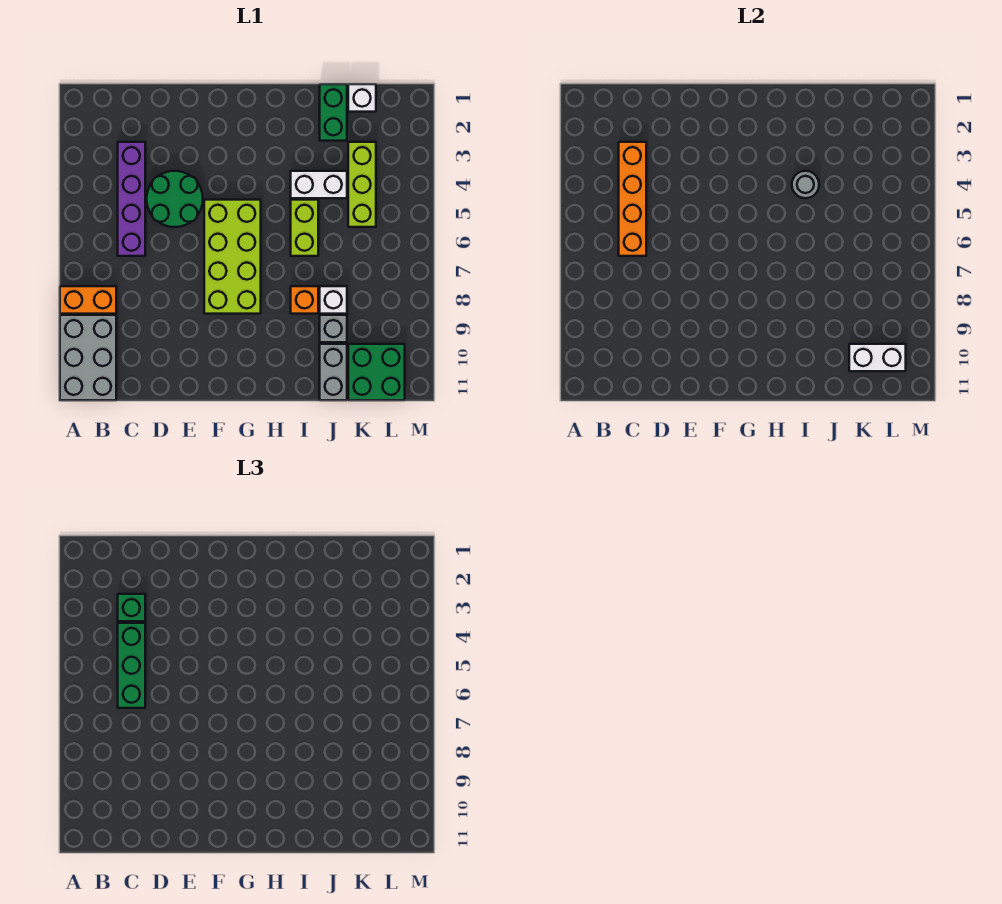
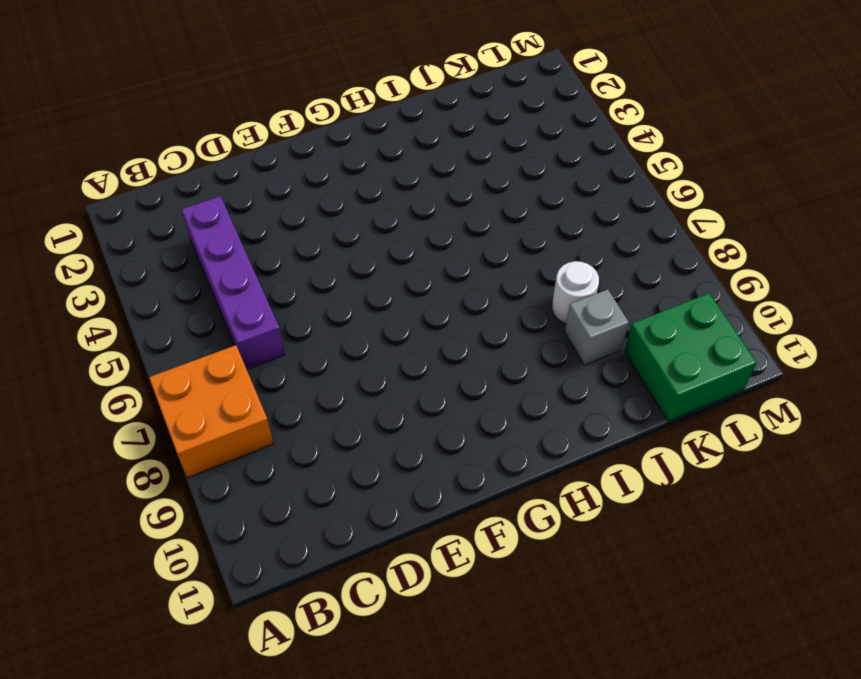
orange 2x2 brick [149,345,274,478] -> orange 1x2 brick [60,286,116,314]
white 1x1 round brick [552,261,599,323] -> white 1x1 brick [320,286,347,314]
none -> grey 2x3 brick [60,315,116,400]
none -> green 2x2 round brick [147,171,203,227]
none -> lime 2x4 brick [204,200,261,314]

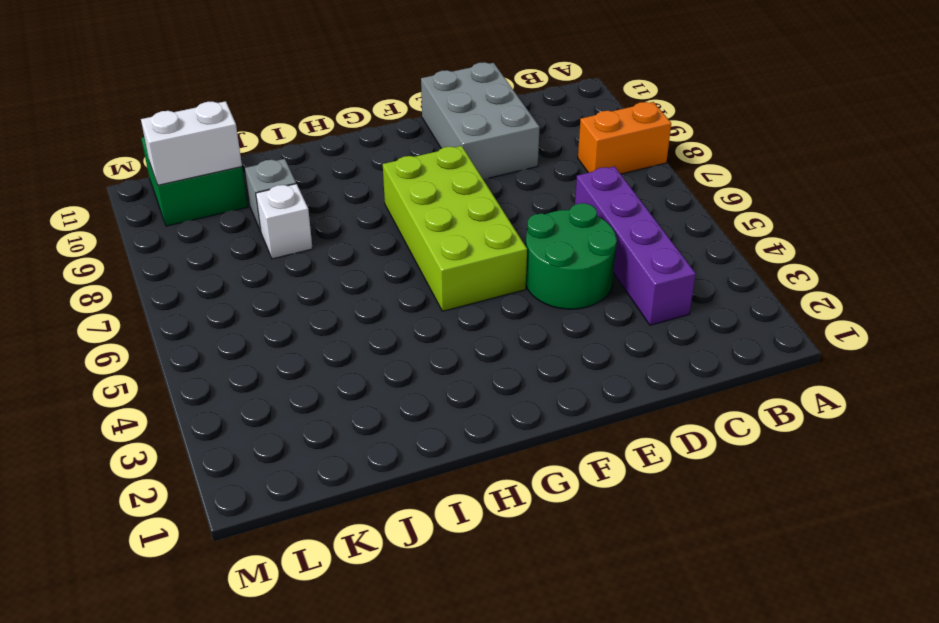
grey 2x3 brick [421,62,540,179] -> grey 2x3 brick moved to [60,315,116,400]
none -> white 1x2 brick [291,171,347,198]
none -> lime 1x2 brick [291,200,318,256]
none -> orange 1x1 brick [291,286,318,314]

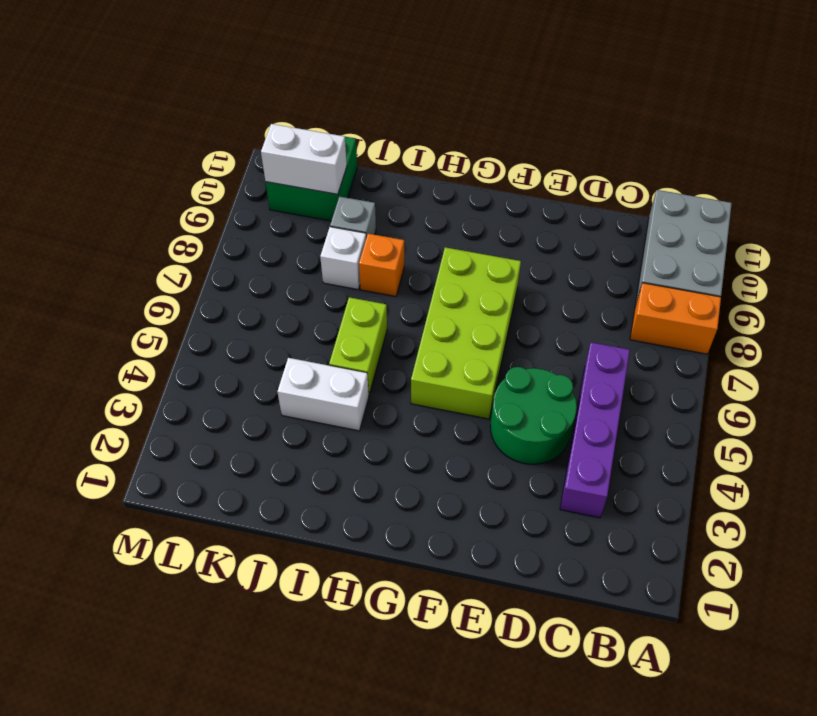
none -> green 1x2 brick [320,84,347,141]
none -> grey 1x2 brick [320,344,347,400]
none -> white 1x1 brick [348,84,376,112]

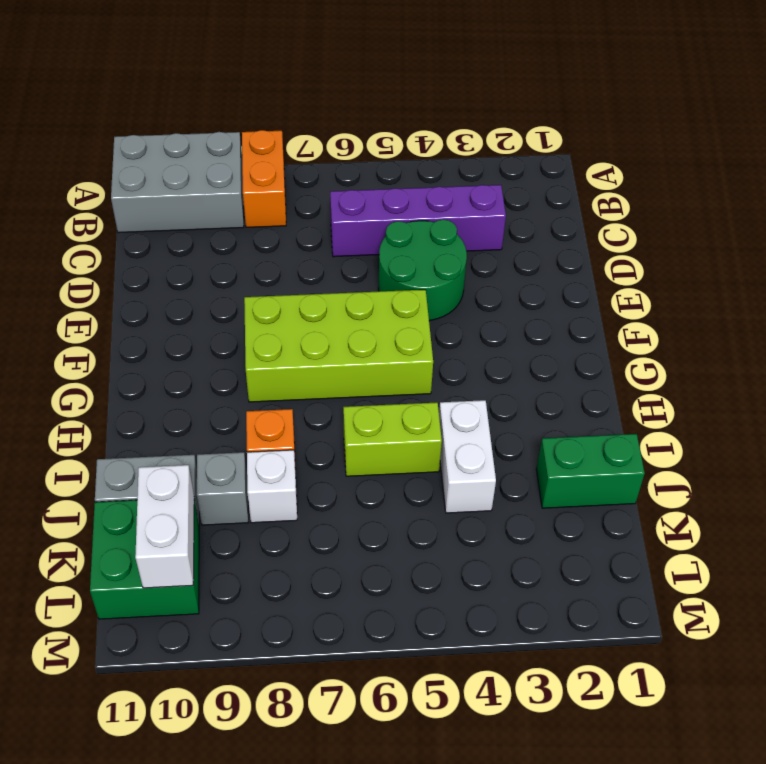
none -> white 1x1 brick [348,84,376,112]
none -> lime 1x3 brick [348,142,376,227]
none -> orange 1x4 brick [619,142,646,256]

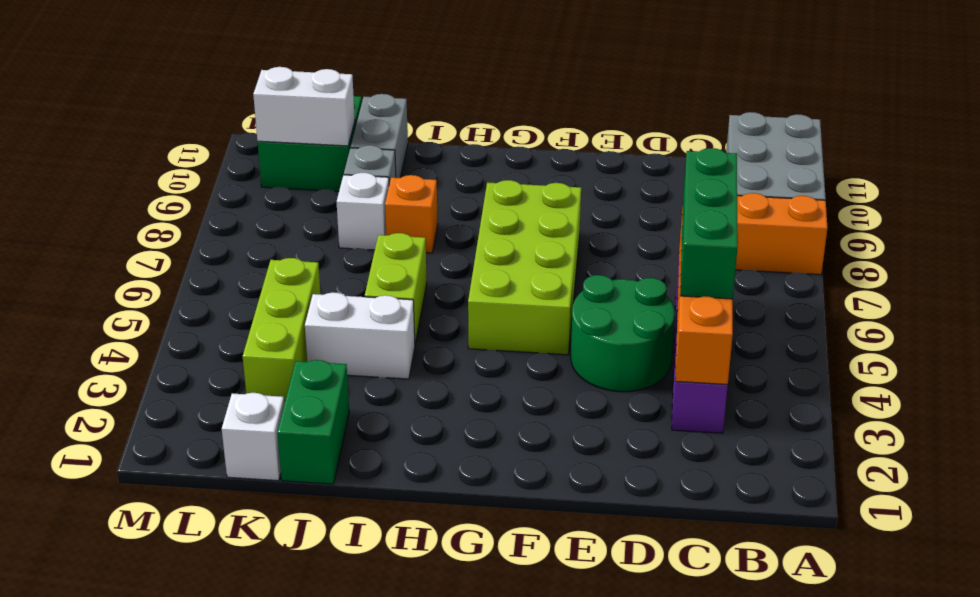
none -> grey 1x1 round brick [792,171,819,198]
none -> green 1x1 brick [118,594,145,621]

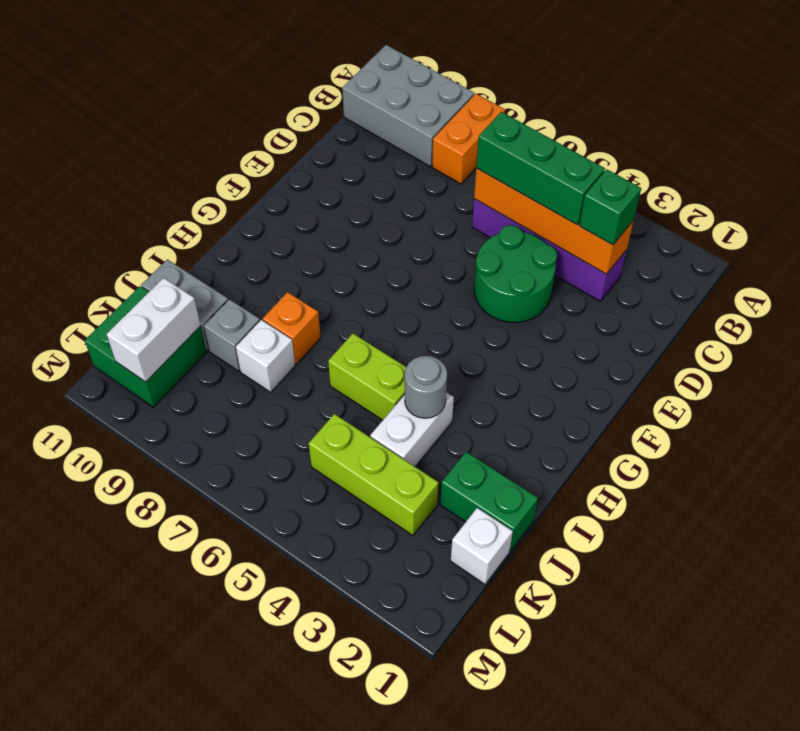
none -> lime 2x4 brick [204,200,261,314]

